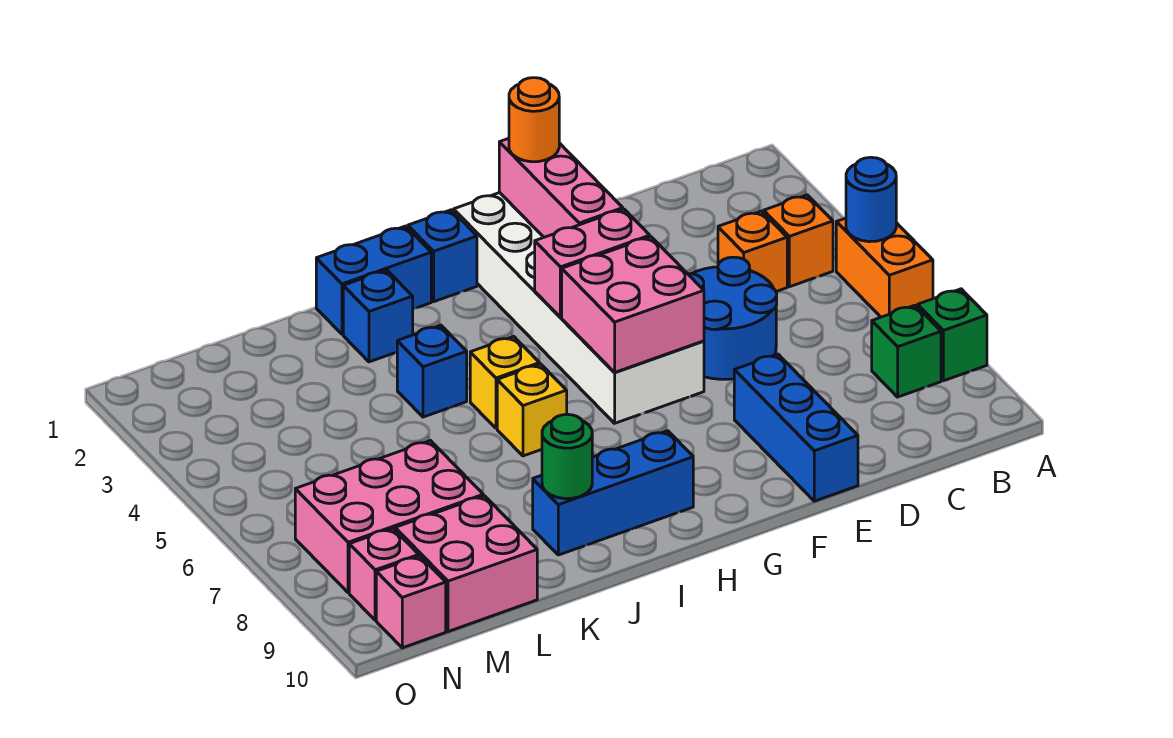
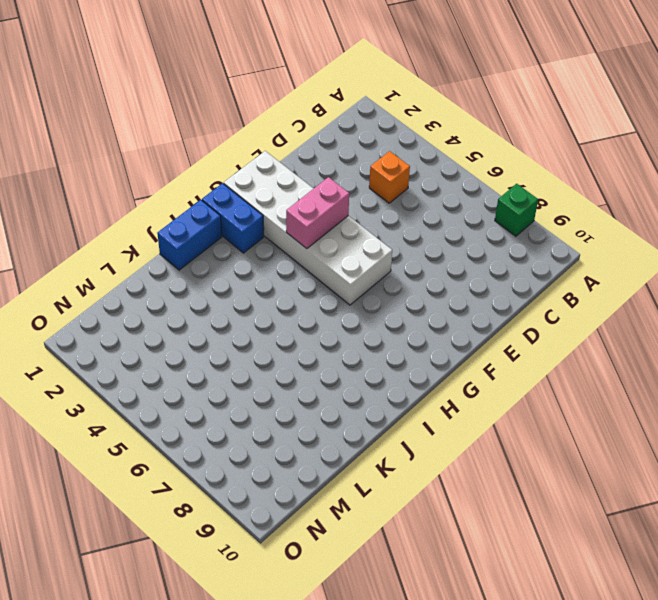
blue 1x2 brick [202,183,264,253] -> blue 1x1 brick [408,210,477,302]
none -> orange 1x2 brick [836,218,933,317]
none -> orange 1x1 brick [764,195,833,287]
none -> green 1x1 brick [872,305,941,397]

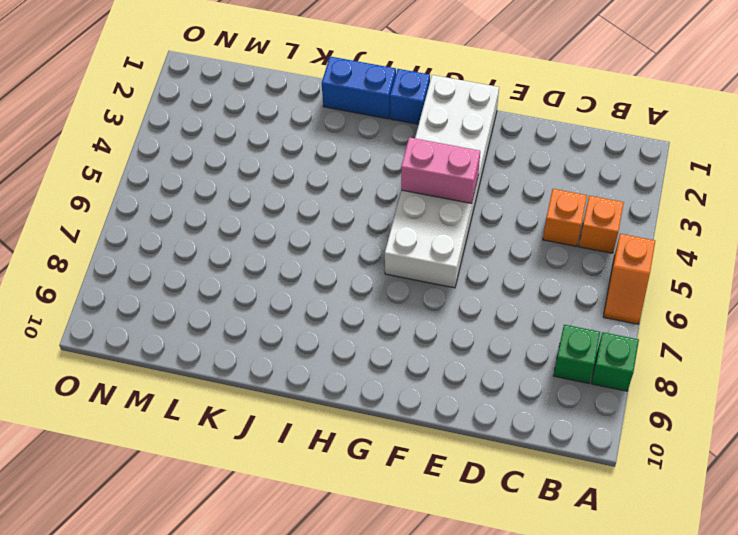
orange 1x2 slope [603,234,655,324] -> orange 1x2 brick [836,218,933,317]
none -> blue 2x2 round brick [688,257,777,379]
none -> blue 1x3 brick [734,354,858,501]
none -> blue 1x3 brick [533,431,693,555]

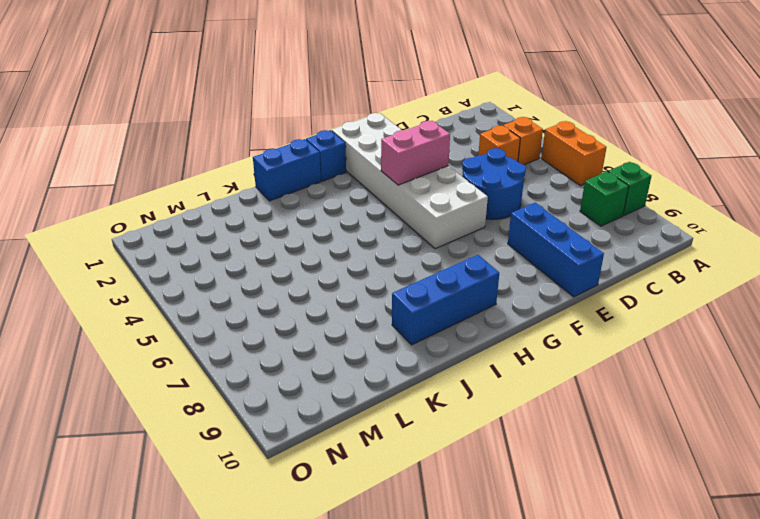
none -> yellow 1x1 brick [470,336,540,428]
none -> yellow 1x1 brick [497,364,567,456]
none -> blue 1x1 brick [343,270,413,362]

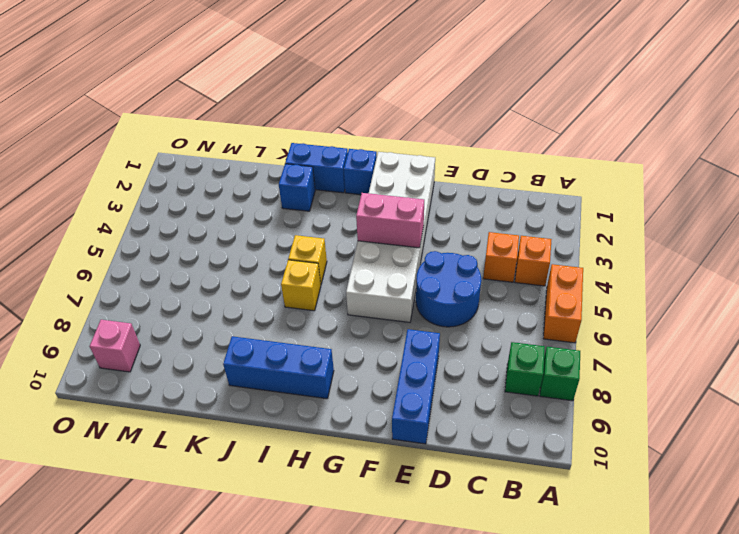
none -> blue 1x1 brick [397,325,467,417]
none -> pink 2x3 brick [295,441,483,593]
none -> pink 2x2 brick [395,496,537,632]

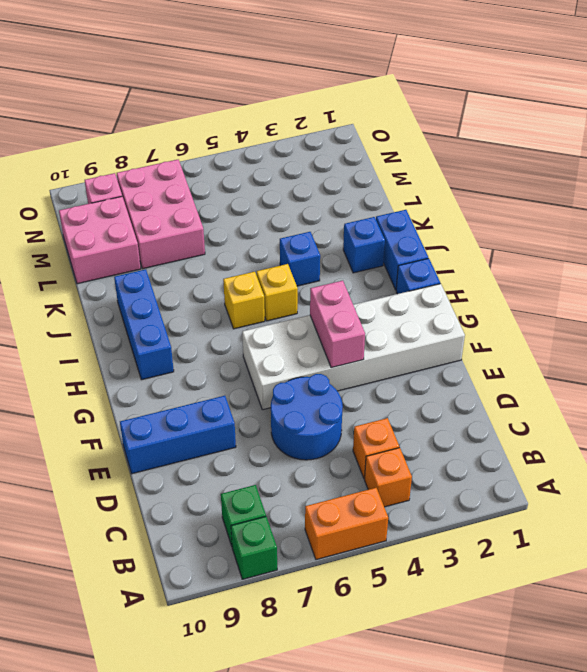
none -> pink 1x1 brick [376,556,446,648]
none -> blue 1x1 round brick [846,157,896,242]
none -> pink 1x3 brick [499,138,623,237]

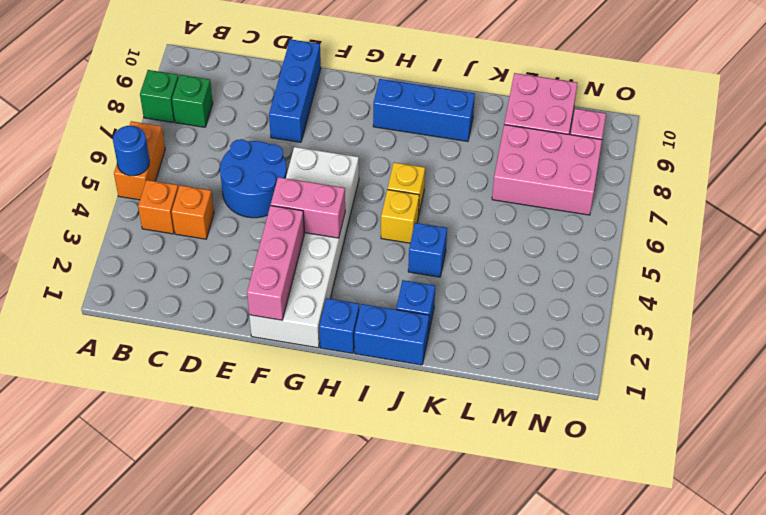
none -> pink 1x1 brick [376,556,446,648]
none -> pink 2x2 brick [562,237,704,373]
none -> green 1x1 round brick [542,414,592,499]

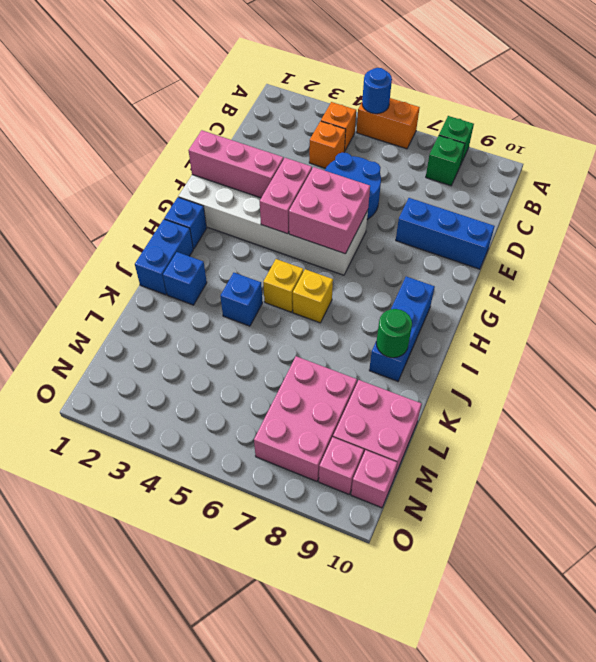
none -> orange 1x1 round brick [509,78,559,162]

